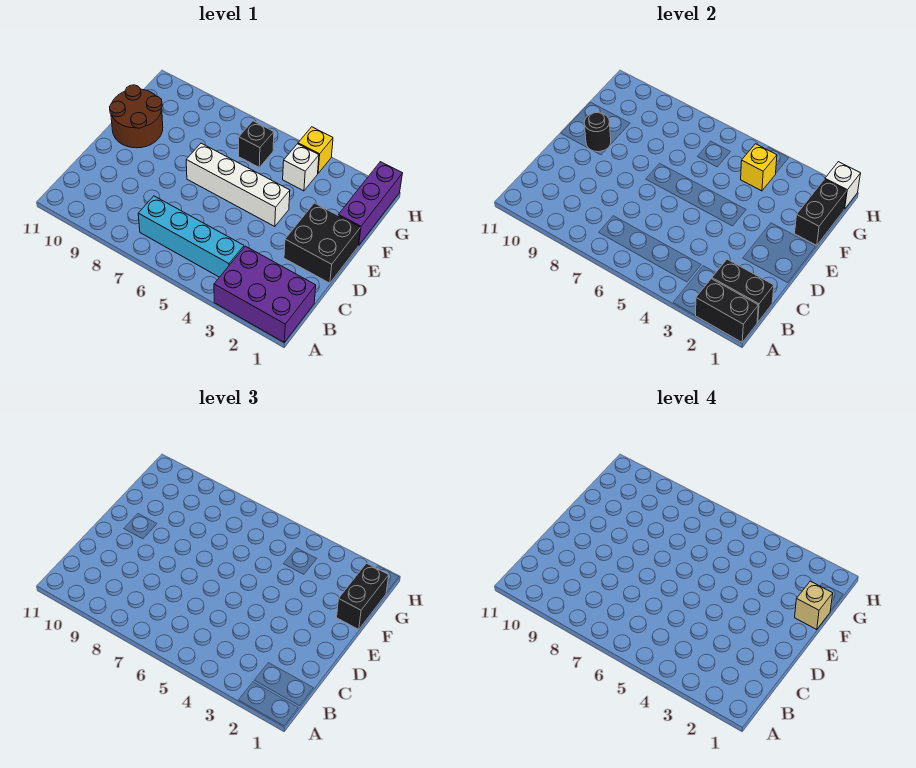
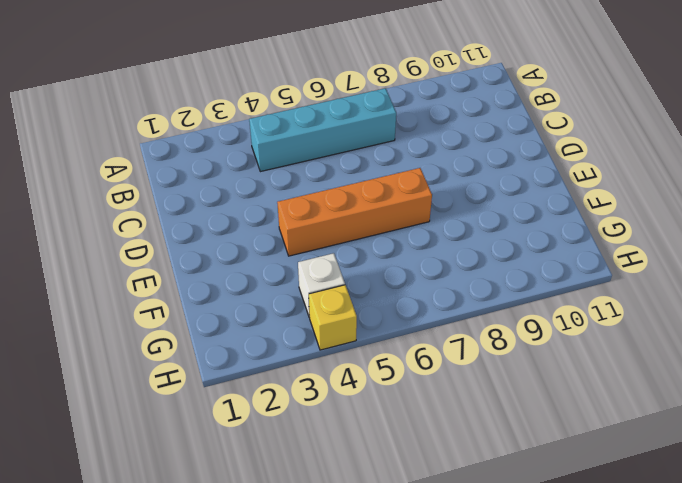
orange 1x4 brick [277,168,432,256] -> white 1x4 brick [186,143,290,227]
none -> purple 2x3 brick [214,246,316,342]
none -> black 2x2 brick [284,203,360,283]
none -> brown 2x2 round brick [110,85,163,148]

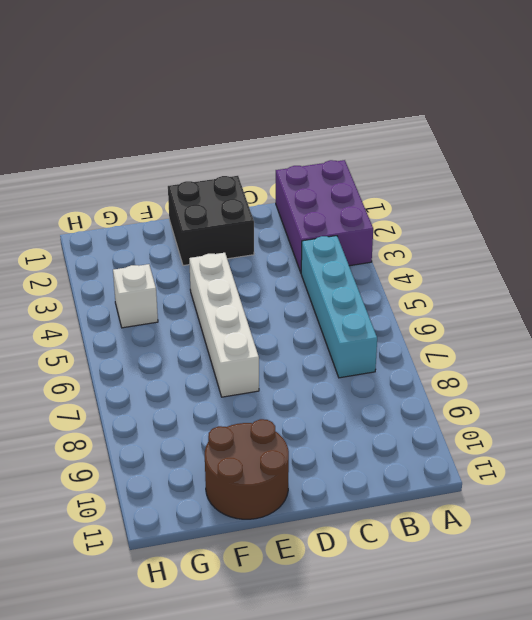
none -> purple 1x3 brick [338,162,403,246]
none -> black 1x1 brick [239,121,274,167]
none -> yellow 1x1 brick [298,127,333,173]

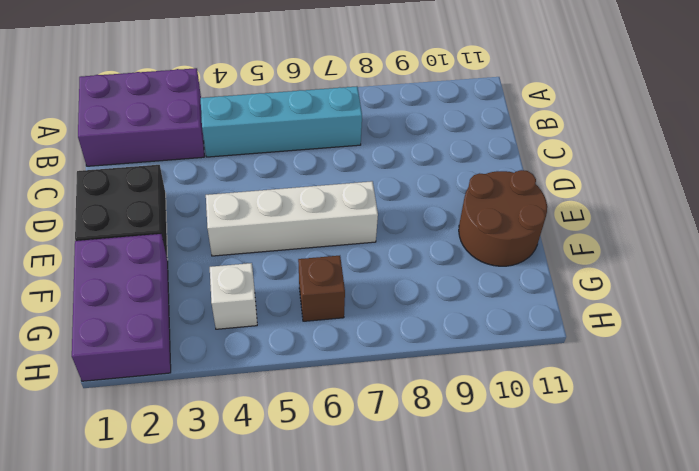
purple 2x3 brick [72,234,171,381] -> purple 1x3 brick [338,162,403,246]
brown 1x1 brick [298,256,345,321] -> black 1x1 brick [239,121,274,167]
none -> yellow 1x1 brick [298,127,333,173]
none -> black 1x2 brick [696,279,758,342]
none -> black 1x2 brick [712,259,774,322]

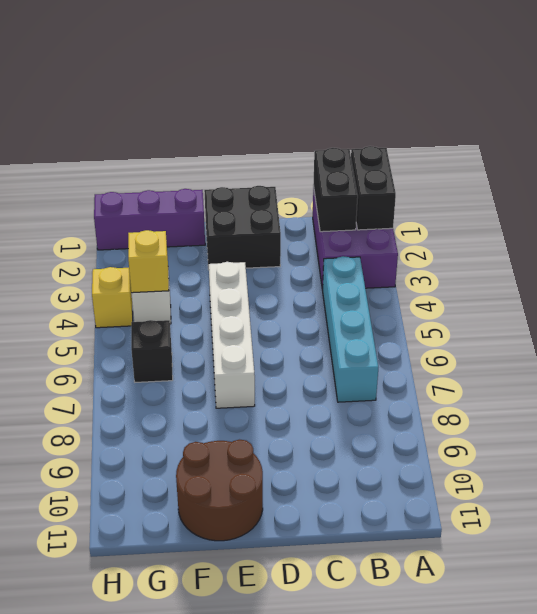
none -> black 1x1 round brick [584,113,611,152]
none -> black 1x2 brick [795,179,847,246]
none -> white 1x1 brick [825,162,861,209]

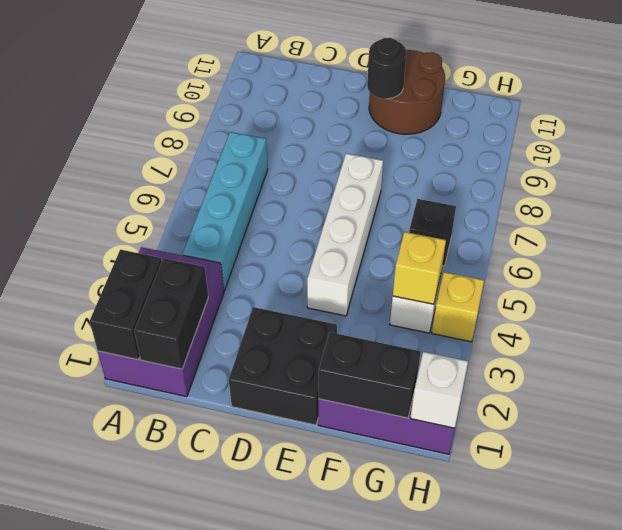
none -> black 1x2 brick [337,563,389,630]
none -> tan 1x1 brick [795,581,833,630]

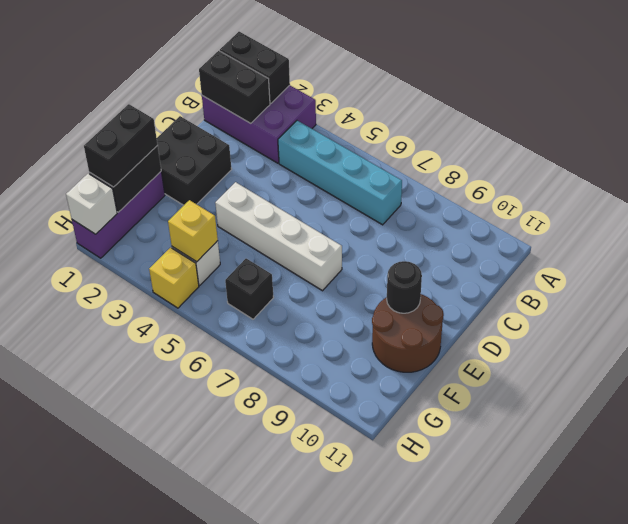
none -> tan 1x1 brick [795,581,833,630]

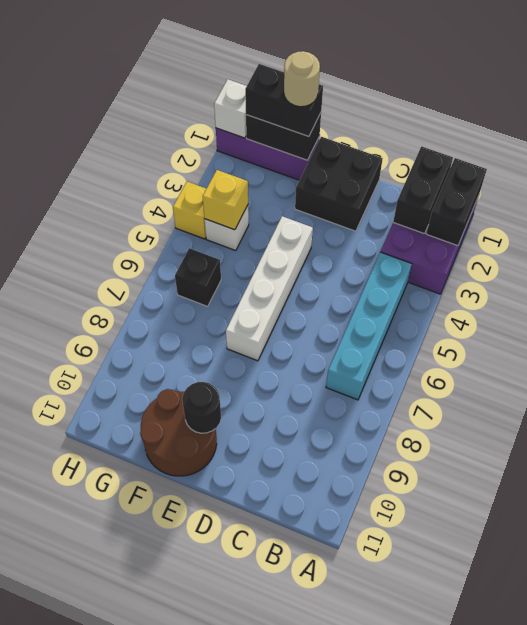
tan 1x1 round brick [284,51,320,107] -> tan 1x1 brick [795,581,833,630]

